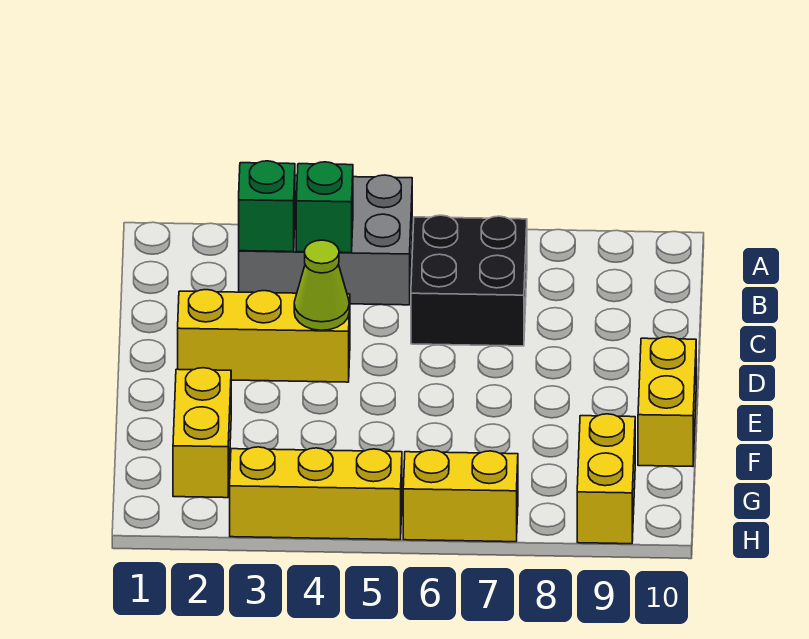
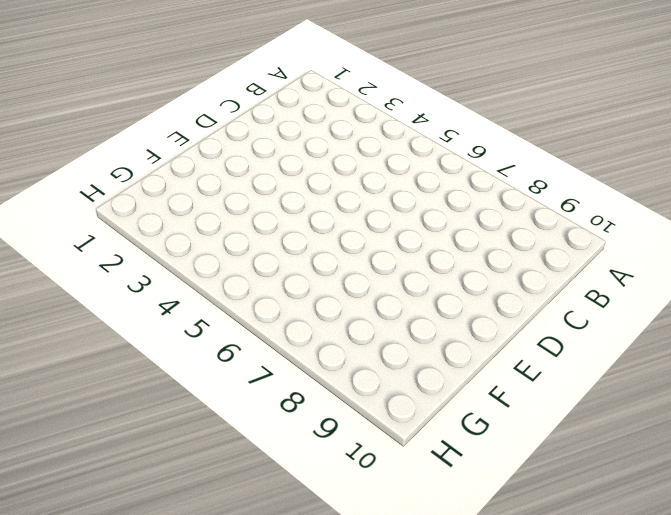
none -> grey 2x3 brick [239,175,412,305]
none -> black 2x2 brick [411,215,527,346]

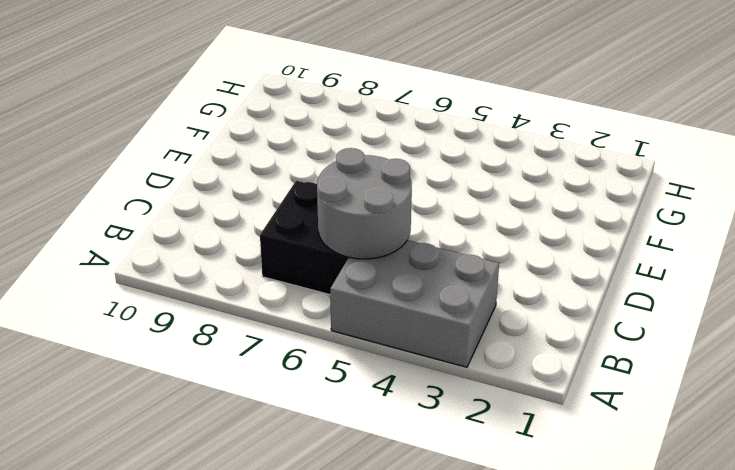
grey 2x2 round brick [317,148,412,259] -> none
none -> yellow 1x3 brick [178,290,350,382]
none -> yellow 1x2 brick [638,337,696,466]

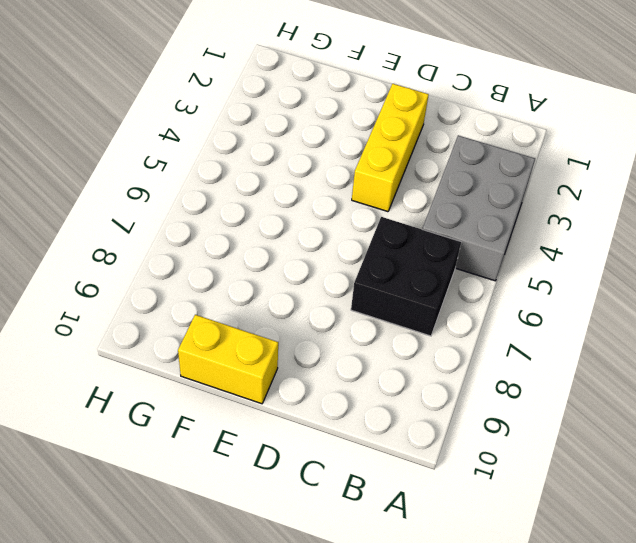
none -> yellow 1x2 brick [173,368,231,498]
none -> yellow 1x2 brick [577,414,635,544]

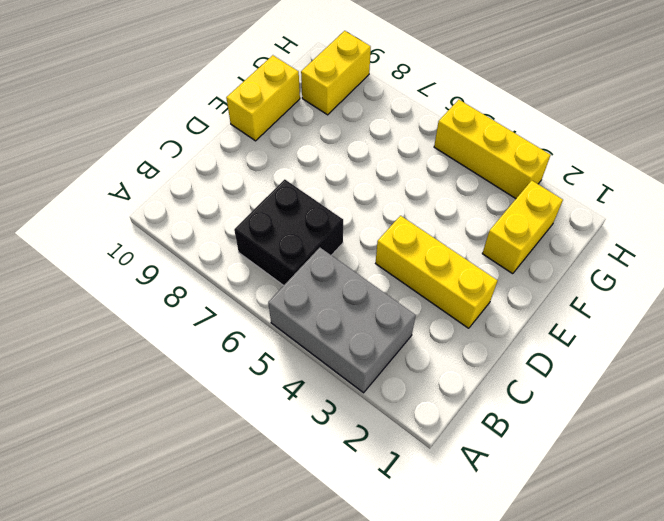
none -> yellow 1x2 brick [403,450,518,542]
none -> green 1x1 brick [239,161,295,252]

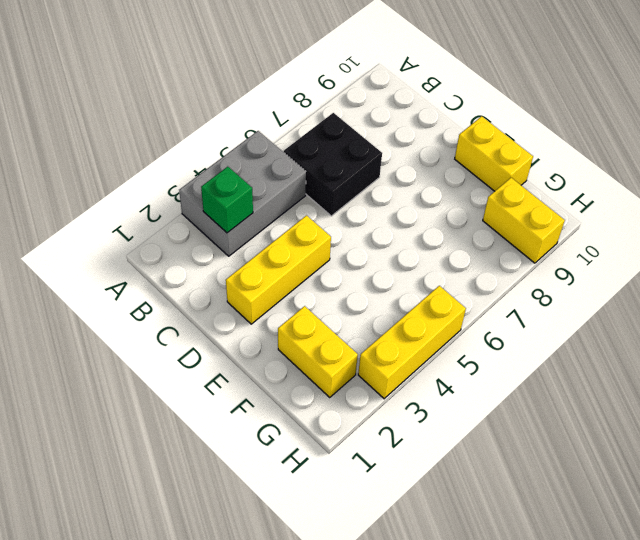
none -> yellow 1x2 brick [403,450,518,542]
none -> green 1x1 brick [296,162,353,253]

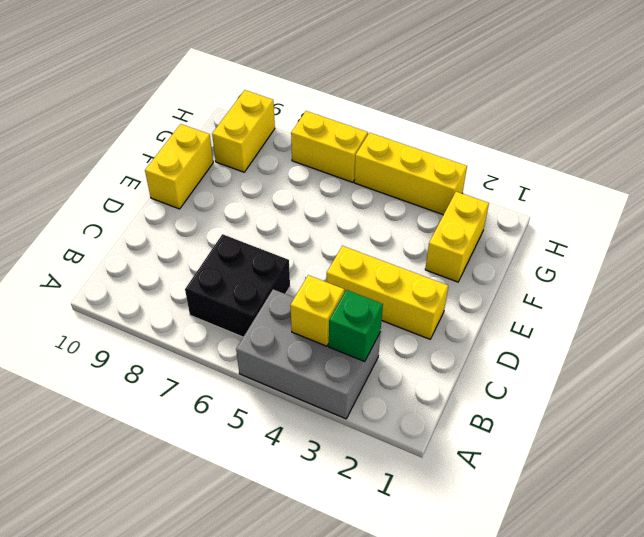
yellow 1x1 brick [290,275,344,346] -> green 1x1 brick [296,162,353,253]
none -> lime 1x1 cone [294,240,349,330]

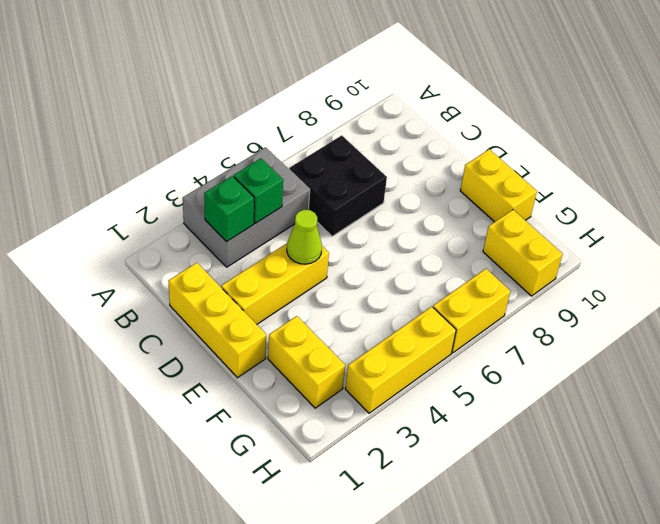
yellow 1x3 brick [169,263,266,378] -> none

